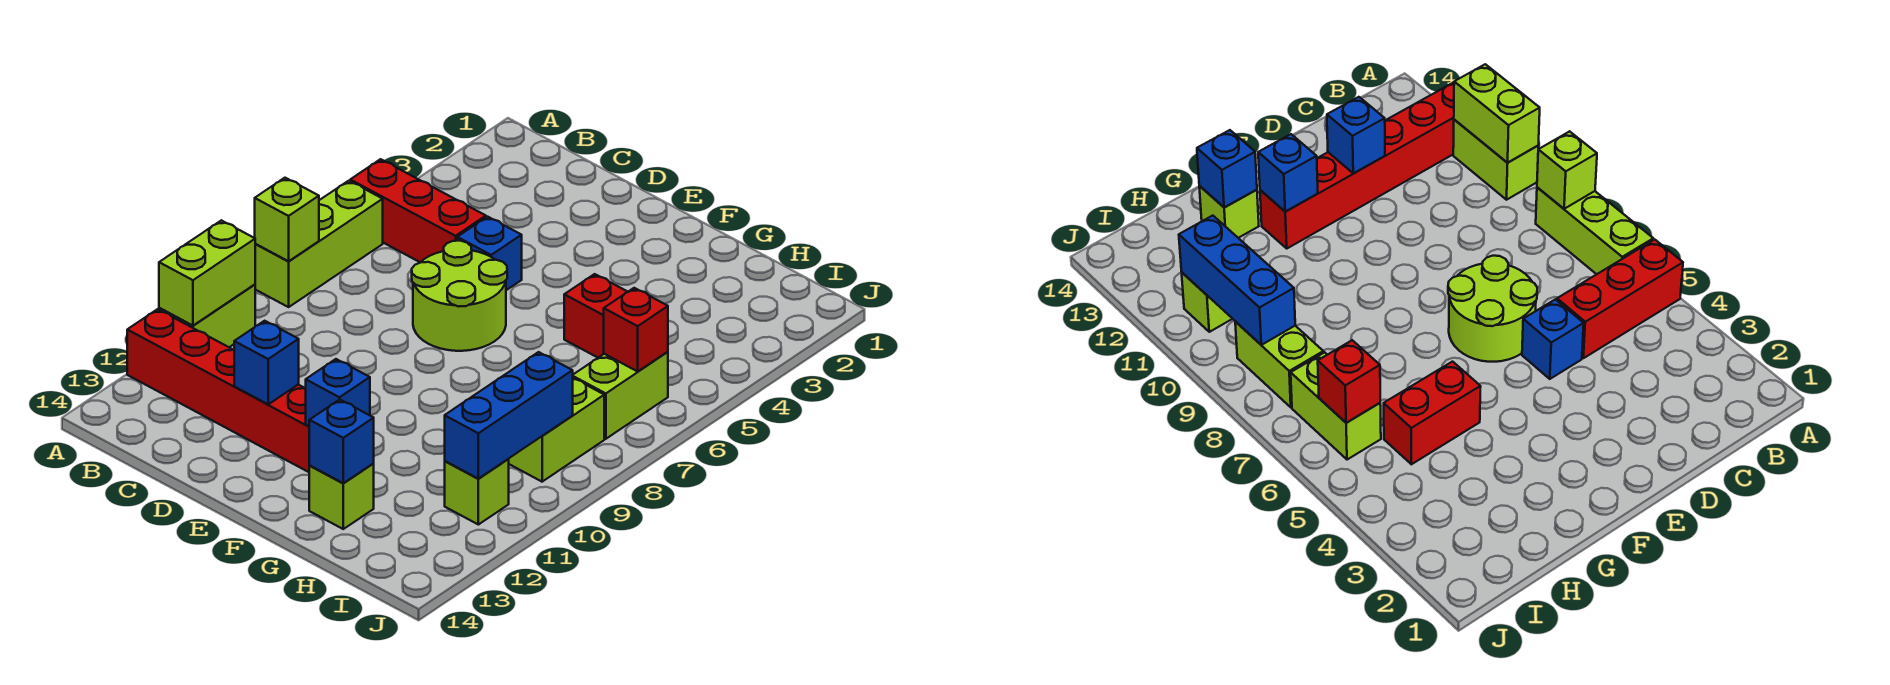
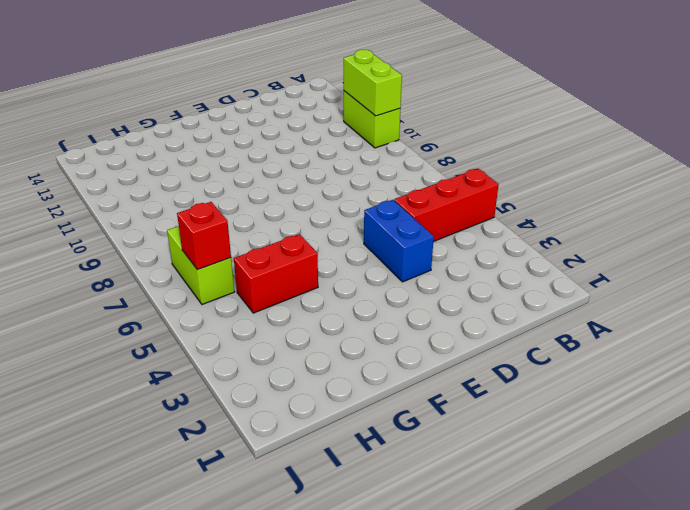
blue 1x2 brick [364,200,434,282] -> blue 1x1 brick [457,217,522,290]
none -> lime 1x3 brick [255,181,383,307]
none -> red 1x6 brick [127,309,310,472]
none -> lime 2x2 round brick [412,241,507,351]

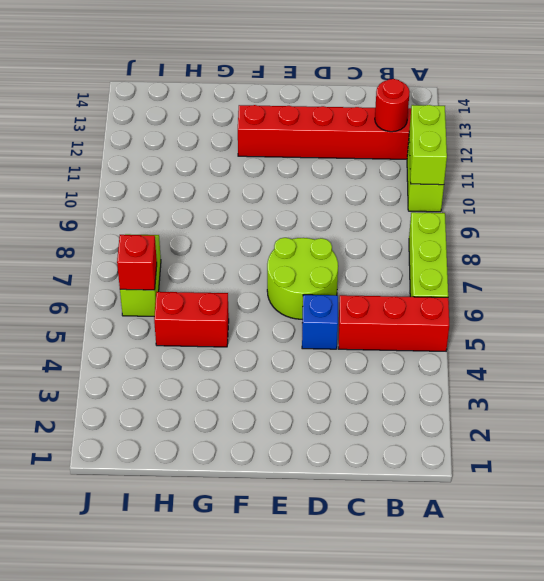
red 1x1 round brick [375,79,410,132] -> none
none -> lime 1x1 brick [309,463,374,529]
none -> lime 1x2 brick [509,378,604,482]
none -> lime 1x1 brick [445,459,509,525]

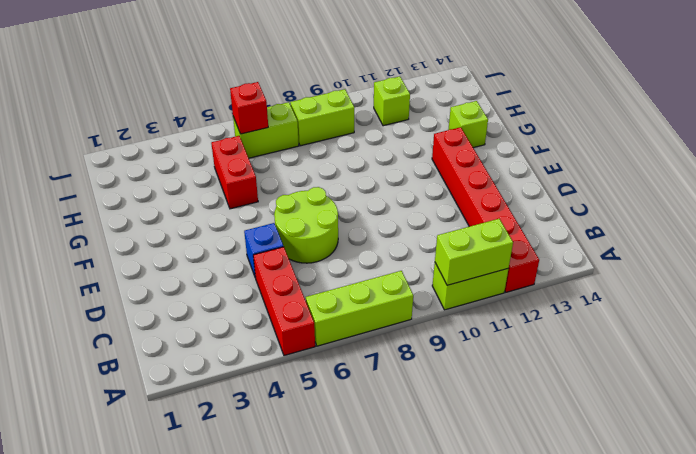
none -> lime 1x1 brick [255,178,319,261]
none -> blue 1x1 brick [234,321,299,404]
none -> blue 1x1 brick [305,359,370,426]

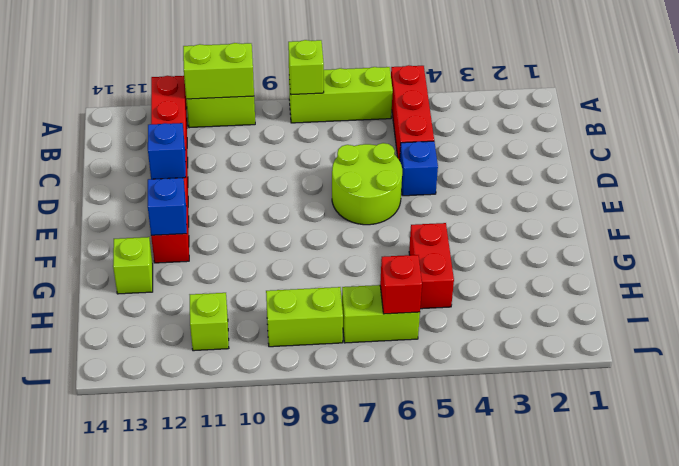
none -> blue 1x1 brick [309,400,374,483]
none -> blue 1x3 brick [445,352,573,479]

